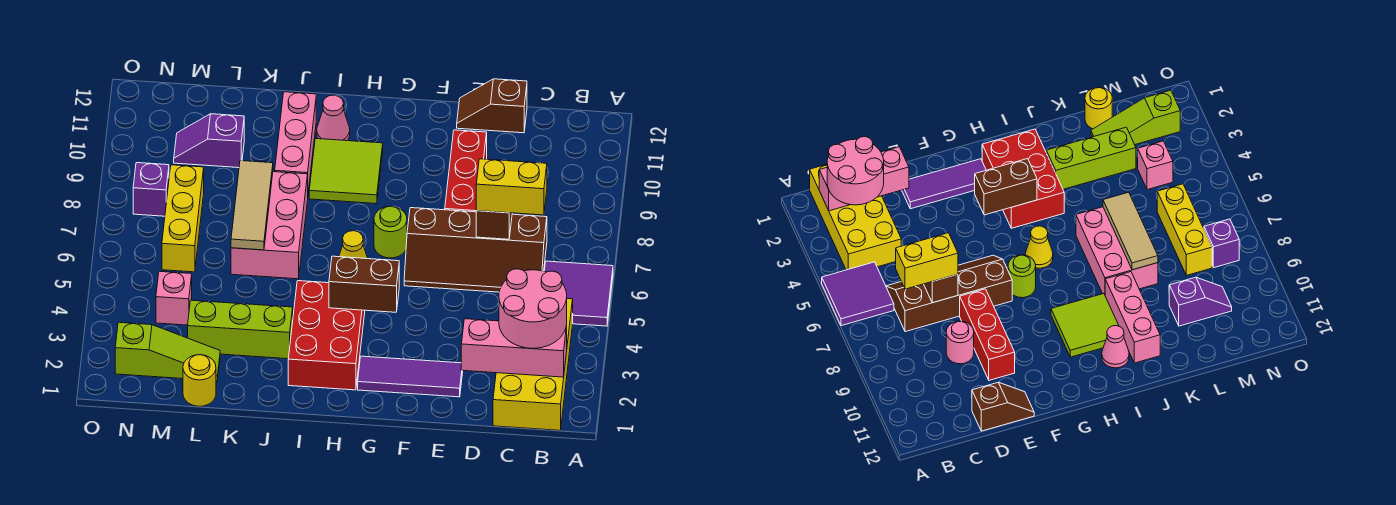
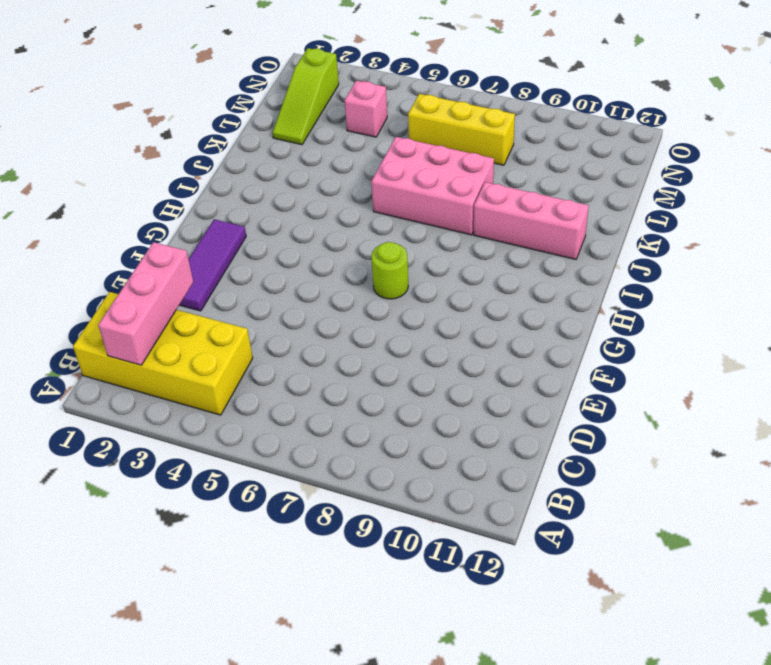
none -> purple 2x2 tile [544,261,613,326]
none -> brown 2x4 slope [404,208,547,292]
none -> pink 1x1 round brick [946,321,974,364]

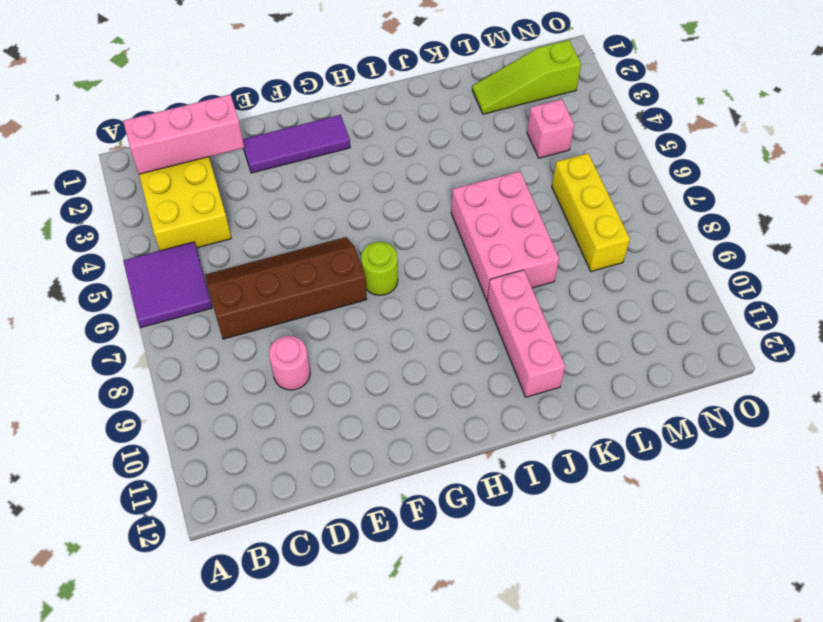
none -> brown 1x2 slope [457,79,527,133]
none -> red 1x3 brick [445,130,487,212]
none -> red 2x3 brick [288,281,365,390]

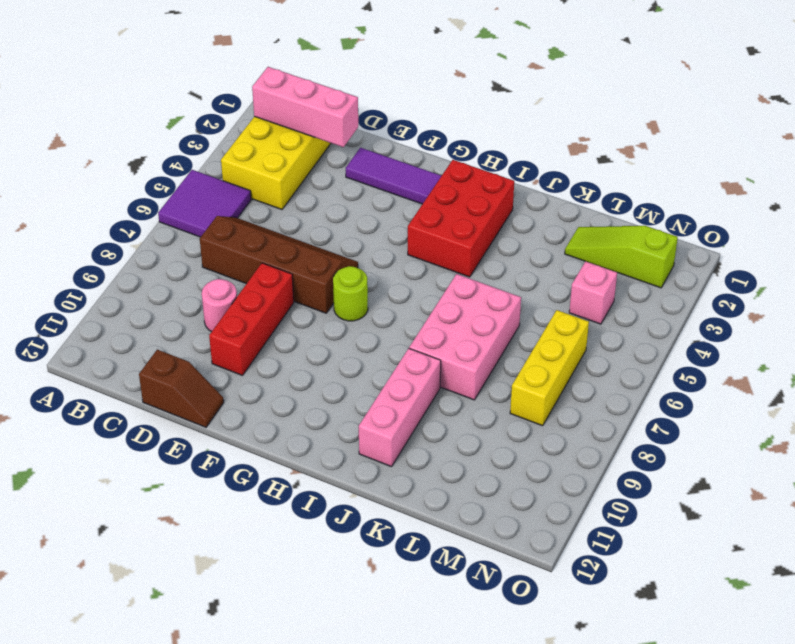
none -> yellow 1x1 cone [339,231,368,259]
none -> lime 2x2 tile [309,139,383,204]
none -> pink 1x1 cone [317,95,350,141]

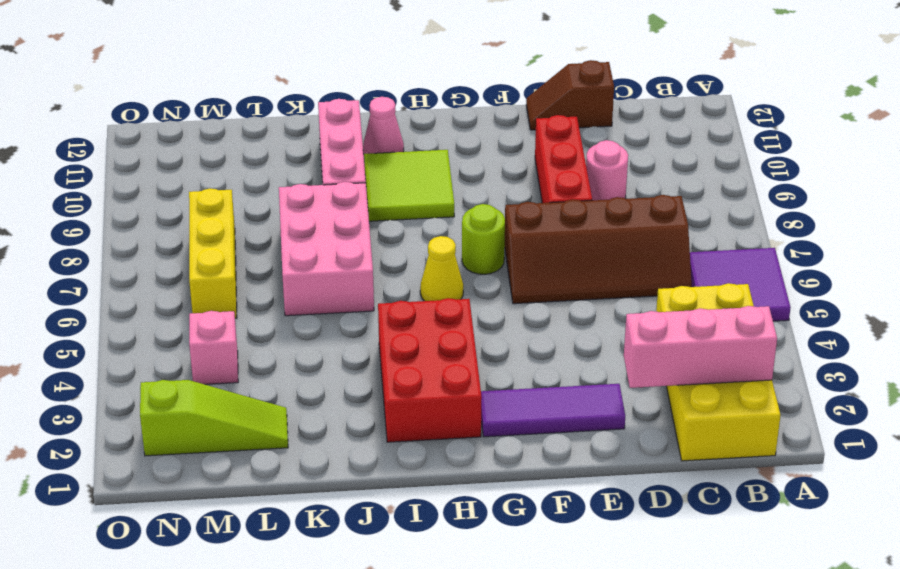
none -> lime 1x3 brick [188,300,293,359]
none -> yellow 1x1 round brick [183,355,216,406]
none -> purple 1x2 slope [174,114,244,168]

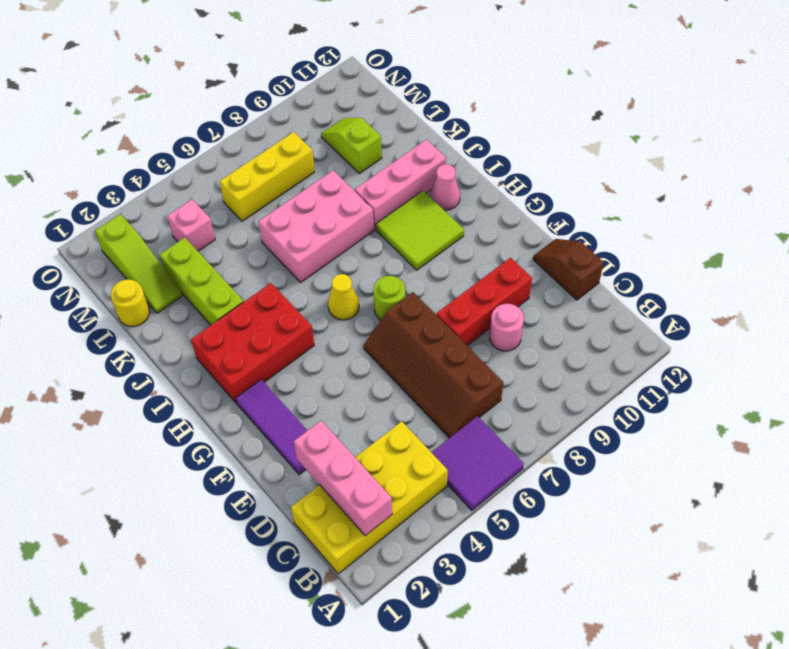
lime 1x2 slope [321,118,382,174] -> purple 1x2 slope [174,114,244,168]
none -> purple 1x1 brick [133,163,169,216]
none -> brown 1x1 brick [476,211,512,239]
none -> brown 1x2 brick [329,256,399,312]

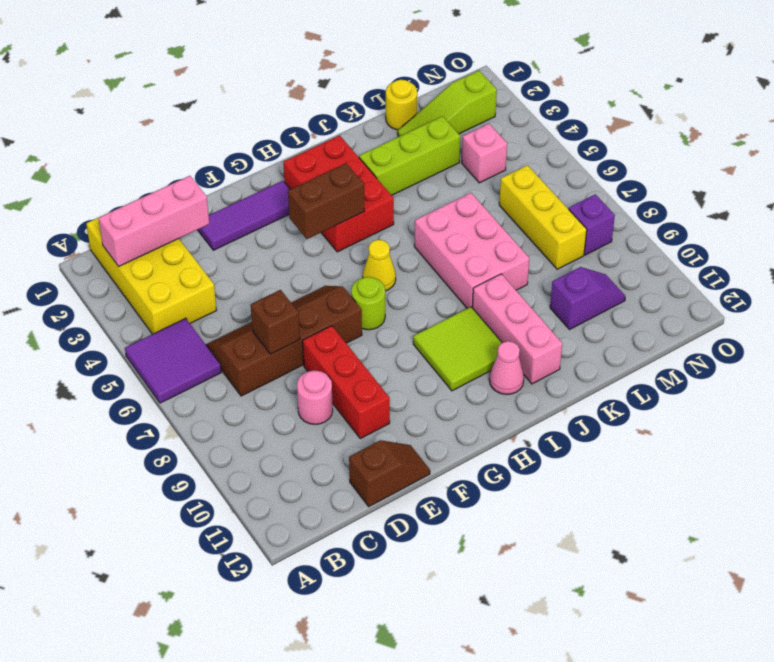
none -> tan 1x3 tile [231,161,273,250]
none -> pink 2x2 round brick [499,269,567,348]
none -> yellow 1x2 brick [476,159,547,215]

